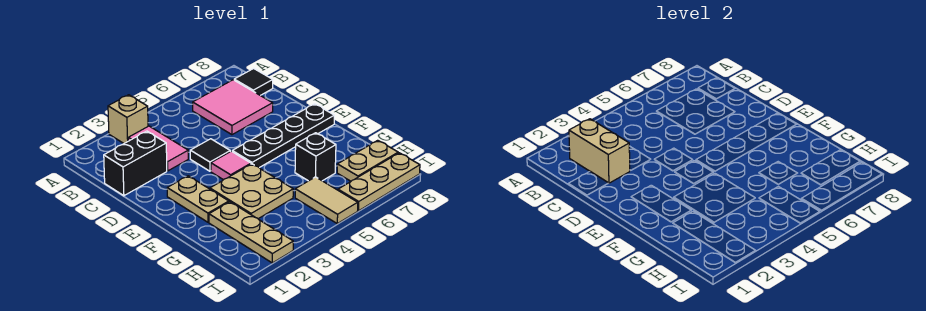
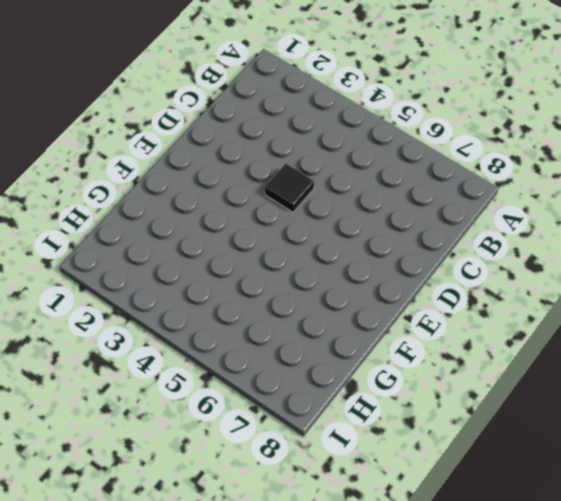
none -> tan 1x1 brick [108,95,148,143]
none -> pink 1x2 tile [128,126,188,171]
none -> pink 2x2 tile [193,80,273,135]

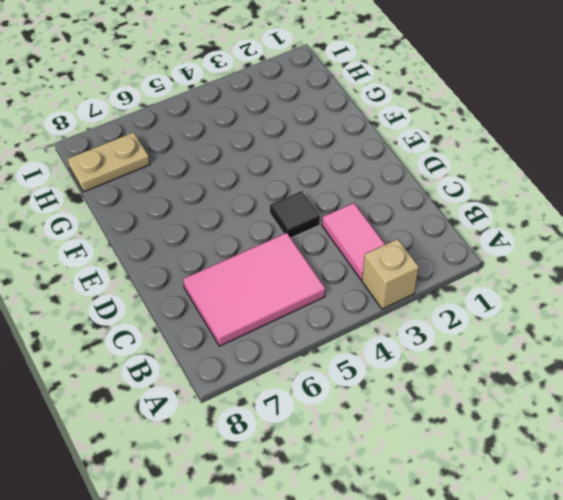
pink 2x3 tile [183,233,325,346] -> pink 2x2 tile [193,80,273,135]
none -> black 1x1 tile [234,69,273,95]
none -> black 1x2 brick [104,131,167,196]
none -> tan 1x2 plate [167,176,229,222]

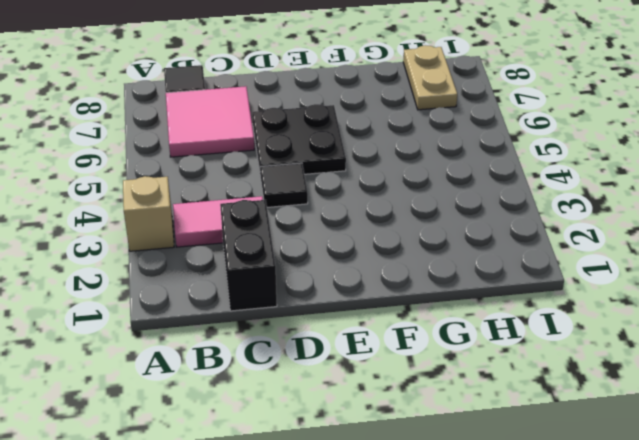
black 2x2 plate [252,104,346,177] -> black 1x4 plate [232,104,334,168]
none -> tan 1x2 plate [167,176,229,222]
none -> pink 1x1 tile [211,151,251,180]
none -> tan 2x2 plate [210,164,293,219]

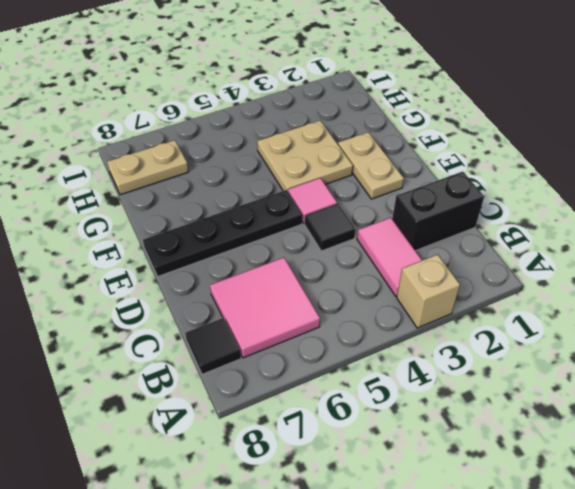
none -> tan 1x3 plate [209,202,293,263]
none -> black 1x1 brick [295,133,336,181]
none -> tan 1x2 tile [295,177,358,224]

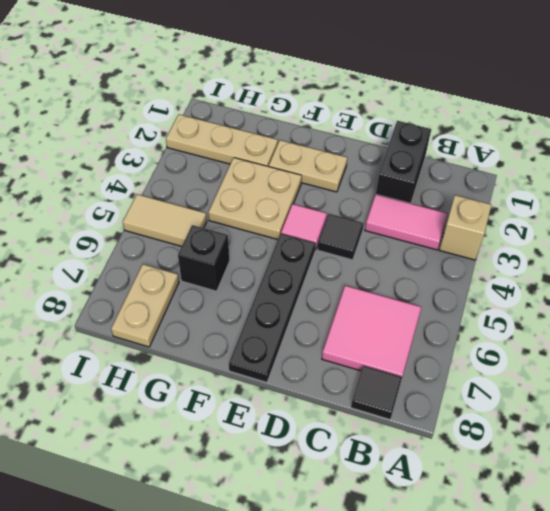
none -> tan 1x3 plate [338,153,420,211]
none -> tan 1x2 brick [569,119,630,183]

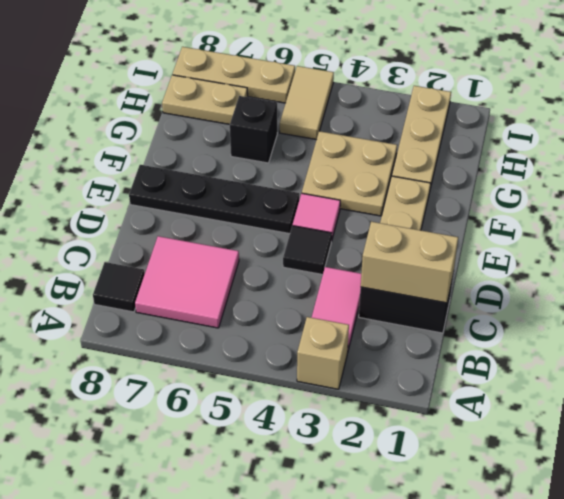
tan 1x2 brick [361,222,458,303] -> tan 1x2 brick turned to [569,119,630,183]

